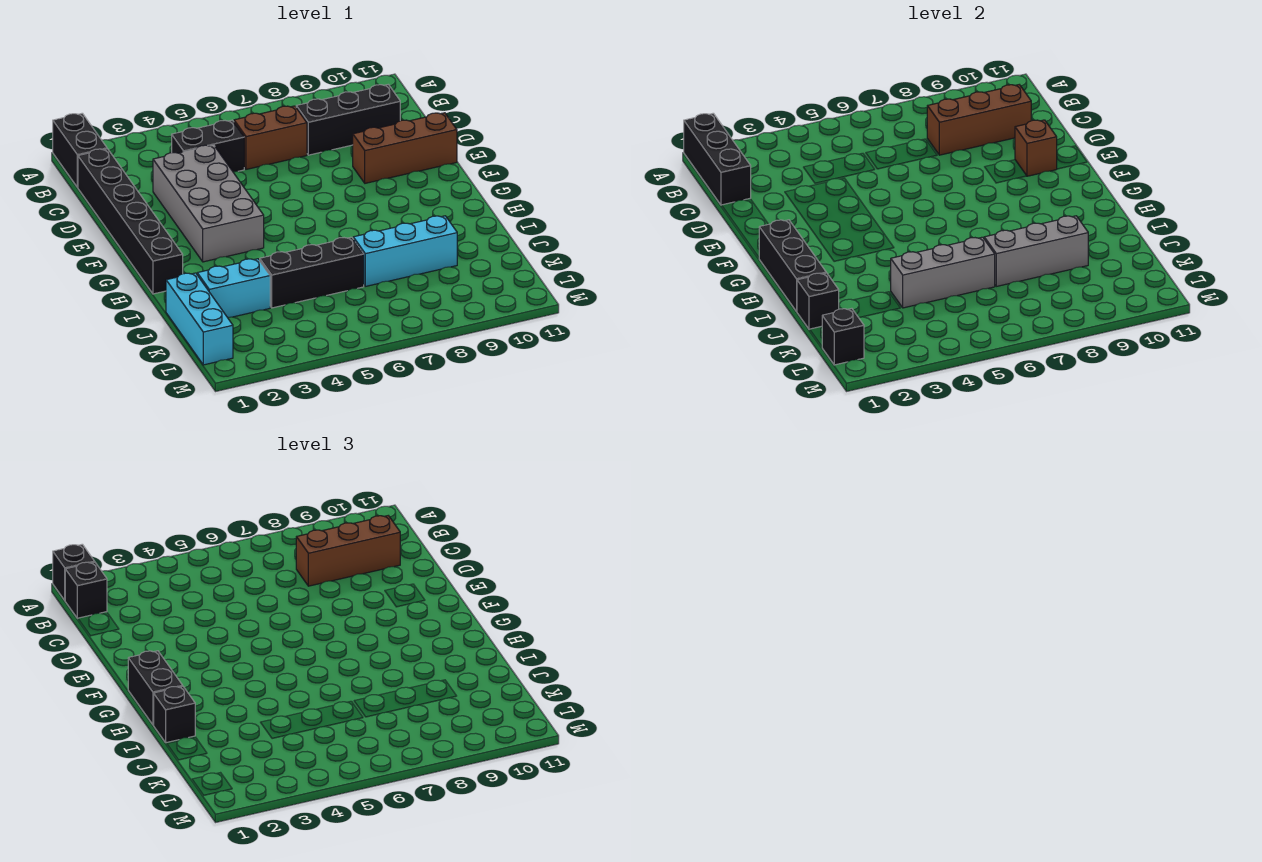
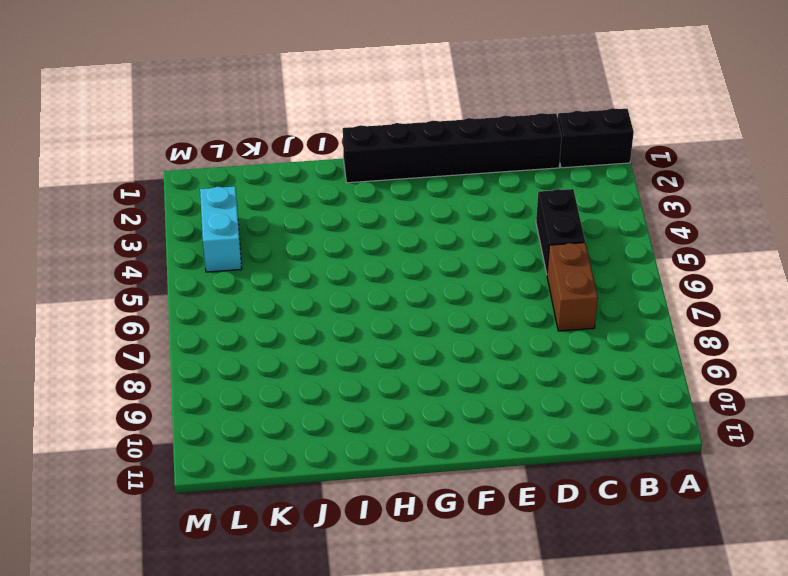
cyan 1x2 brick [200,186,242,272] -> cyan 1x2 brick moved to [197,259,270,317]
none -> black 1x3 brick [296,85,400,155]
none -> grey 2x4 brick [153,145,264,262]
none -> brown 1x3 brick [353,113,457,183]

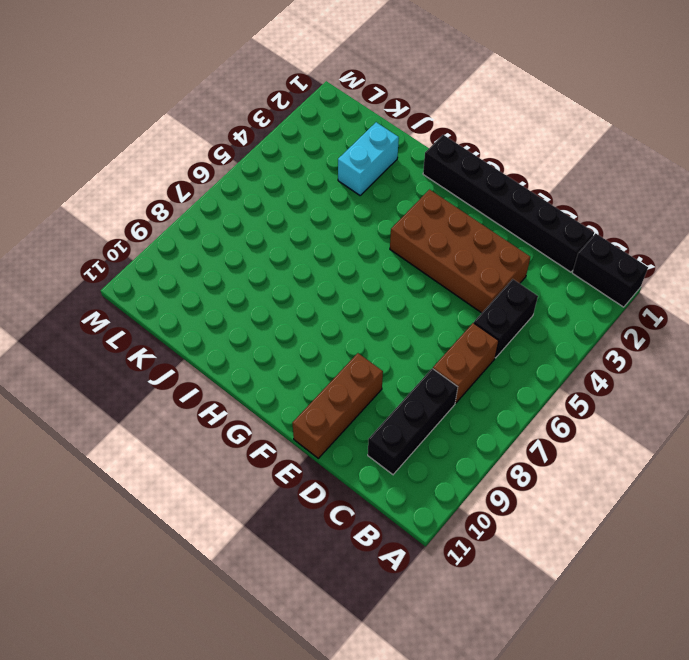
brown 2x4 brick [390,190,530,313] -> grey 2x4 brick [153,145,264,262]
none -> cyan 1x3 brick [166,273,233,365]
none -> black 1x3 brick [260,237,364,308]
none -> cyan 1x3 brick [353,216,457,286]

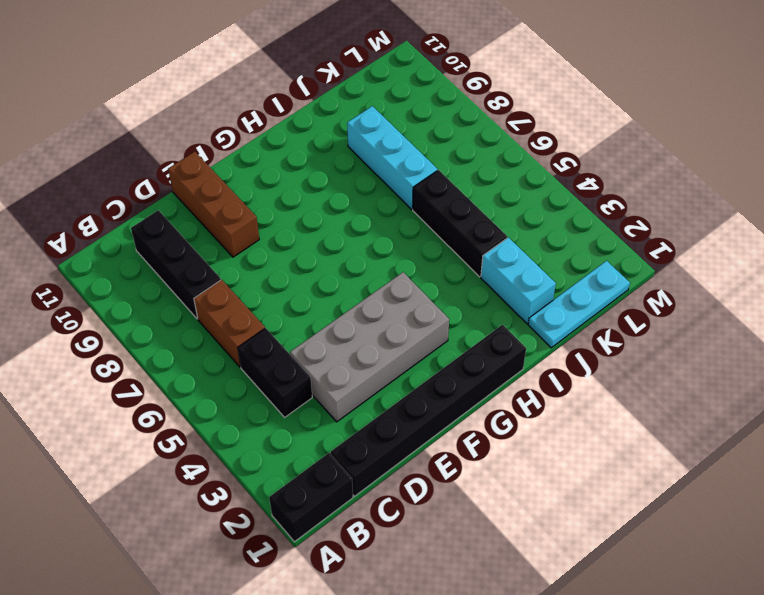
cyan 1x3 plate [528,261,630,348] -> cyan 1x3 brick [166,273,233,365]
none -> black 1x3 brick [684,113,751,205]
none -> brown 1x3 brick [927,85,1031,155]
none -> brown 1x1 brick [1015,120,1057,176]

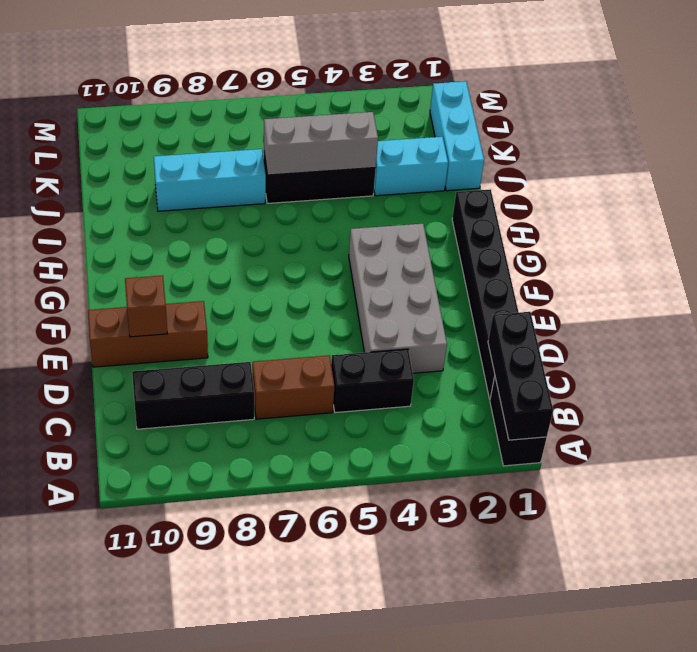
none -> brown 1x3 brick [927,85,1031,155]
none -> black 1x3 brick [759,220,826,311]
none -> black 1x1 brick [797,273,839,329]

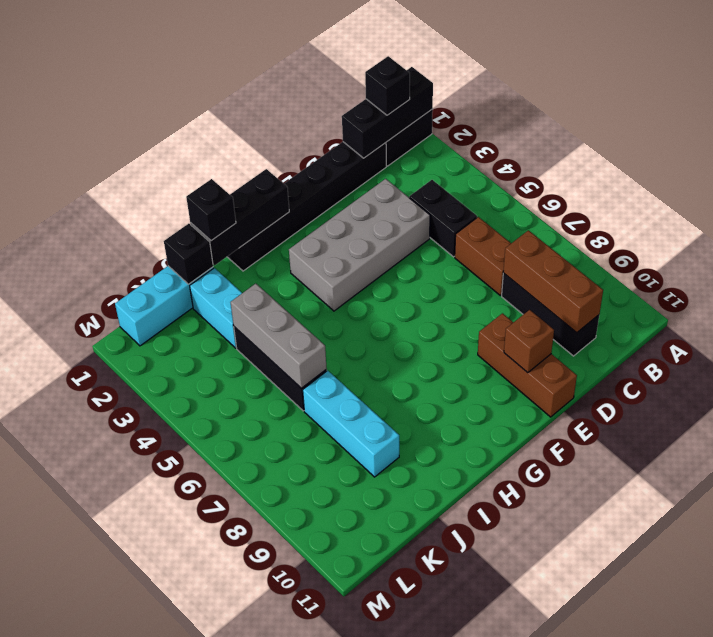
none -> grey 1x3 brick [984,216,1088,286]
none -> black 1x1 brick [822,309,864,365]
none -> black 1x1 brick [53,544,95,600]

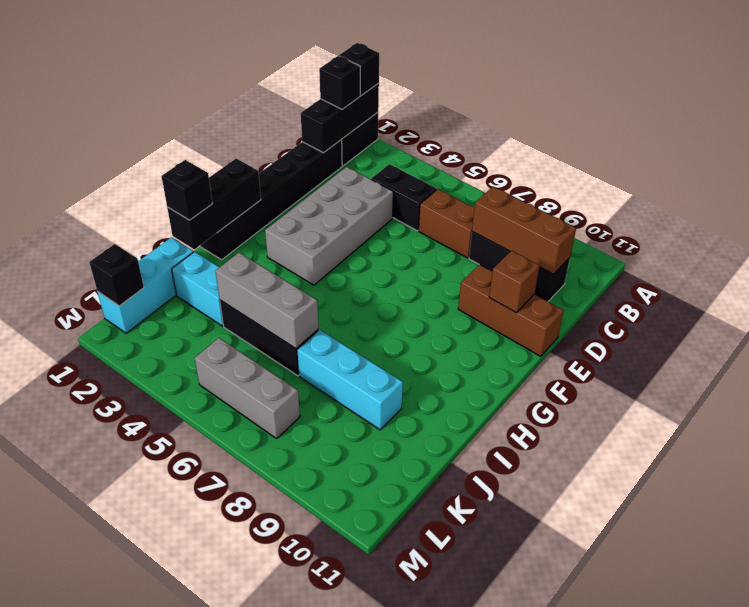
grey 1x3 brick [195,338,300,439] -> grey 1x3 brick moved to [984,216,1088,286]
none -> black 1x1 brick [797,273,839,329]
none -> brown 1x3 brick [296,516,400,586]
none -> black 1x2 brick [128,651,183,725]

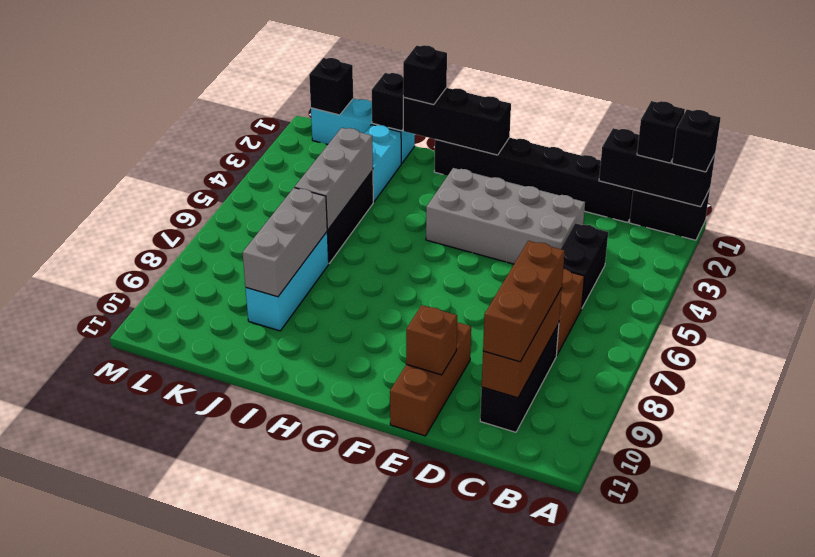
none -> black 1x2 brick [128,651,183,725]

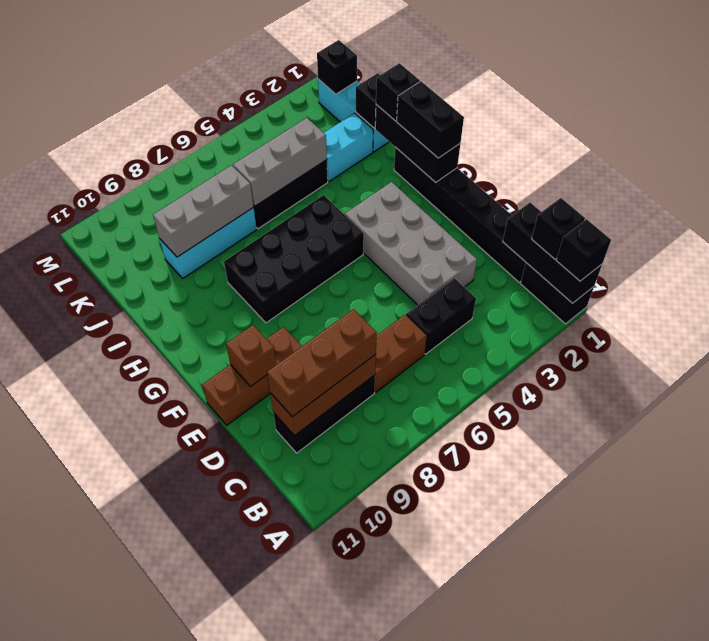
black 2x4 brick [224,195,364,323] -> none

